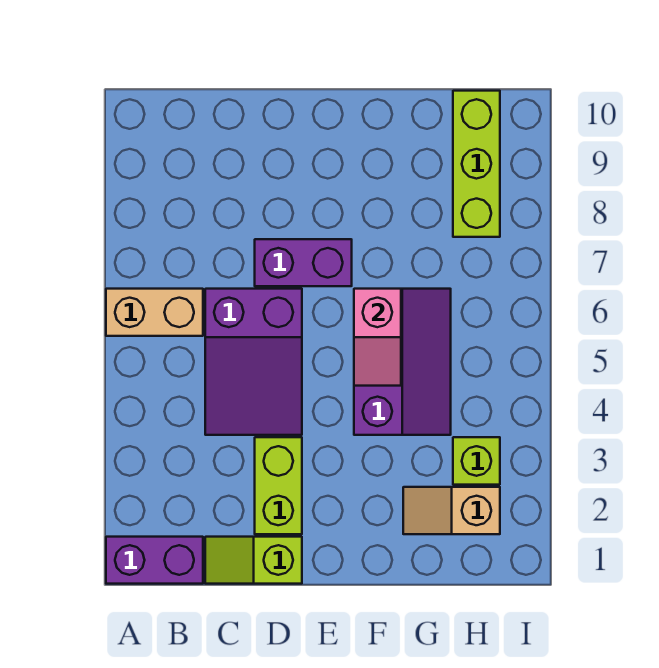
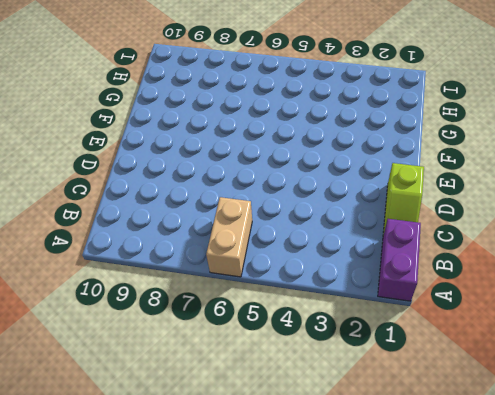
none -> purple 2x3 slope [205,289,302,435]
none -> lime 1x2 brick [255,437,302,534]

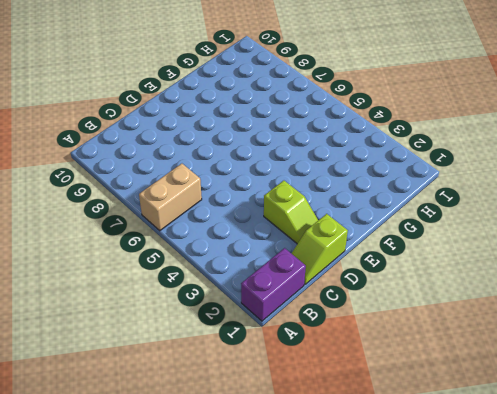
lime 1x2 slope [264,181,318,244] -> lime 1x2 brick [255,437,302,534]
none -> purple 2x3 slope [205,289,302,435]
none -> purple 1x2 brick [255,239,352,286]

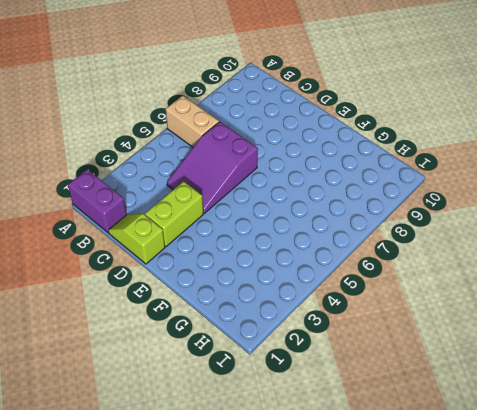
none -> purple 1x2 brick [255,239,352,286]
none -> purple 2x3 slope [354,289,451,435]

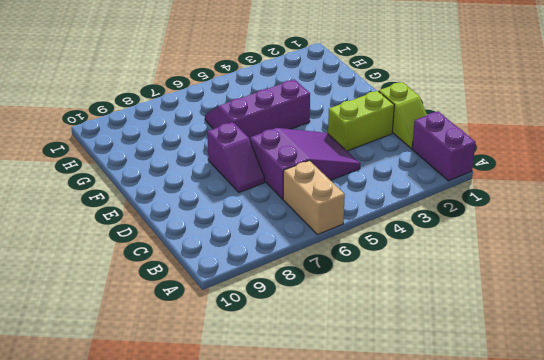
purple 1x2 slope [207,122,265,192] -> purple 1x2 brick [255,239,352,286]
none -> tan 1x2 slope [403,487,500,534]
none -> lime 1x1 brick [453,437,500,485]

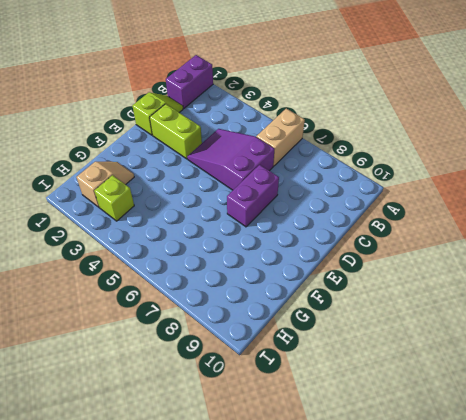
none -> purple 2x3 slope [354,289,451,435]
none -> lime 1x3 brick [453,91,500,237]

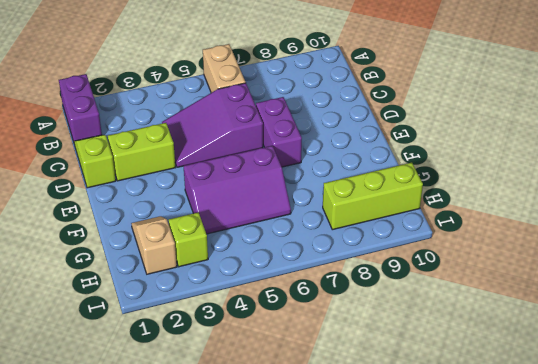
none -> pink 1x2 slope [354,289,401,386]

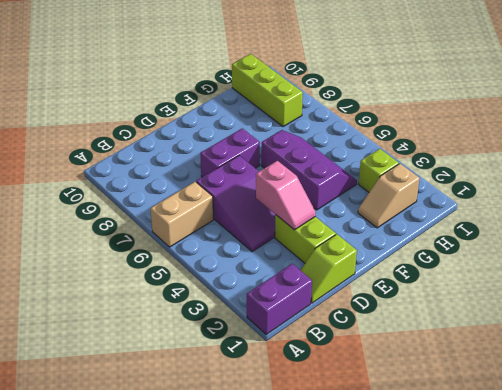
pink 1x2 slope [256,161,316,230] -> pink 1x2 slope moved to [354,289,401,386]

